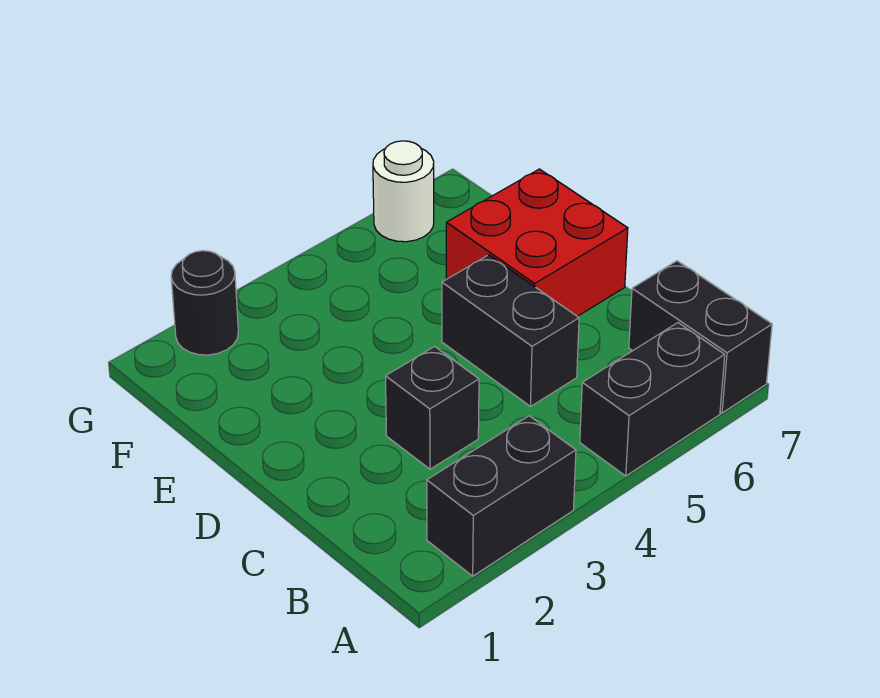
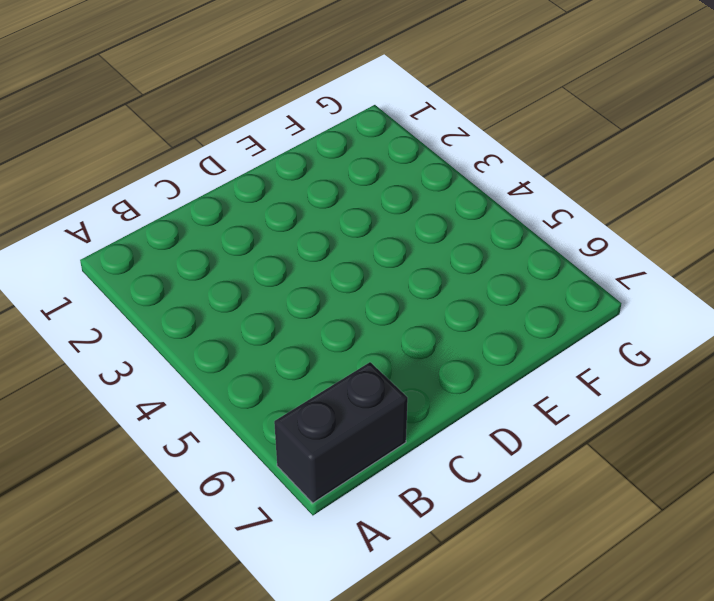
none -> black 1x2 brick [427,416,576,576]
none -> black 1x2 brick [580,323,725,476]

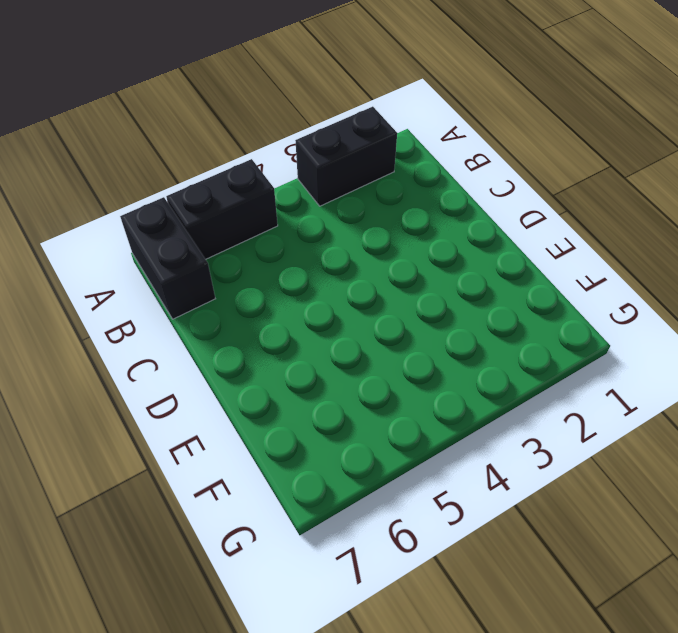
none -> black 1x1 brick [386,347,479,469]
none -> black 1x2 brick [442,255,579,406]

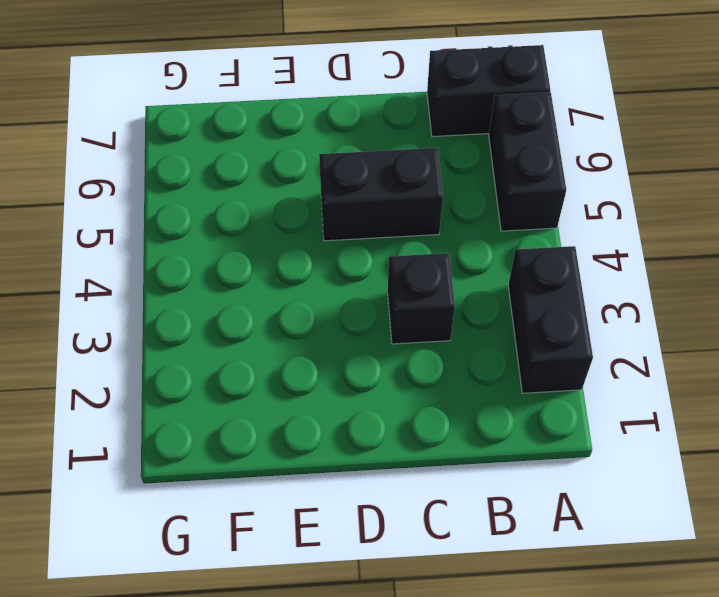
none -> red 2x2 brick [446,169,628,316]
none -> black 1x1 round brick [171,251,238,355]

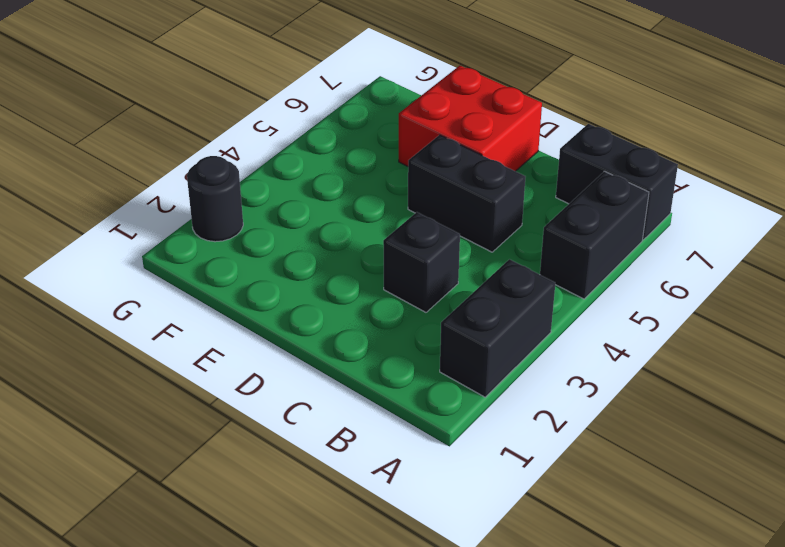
none -> white 1x1 round brick [373,141,434,242]

